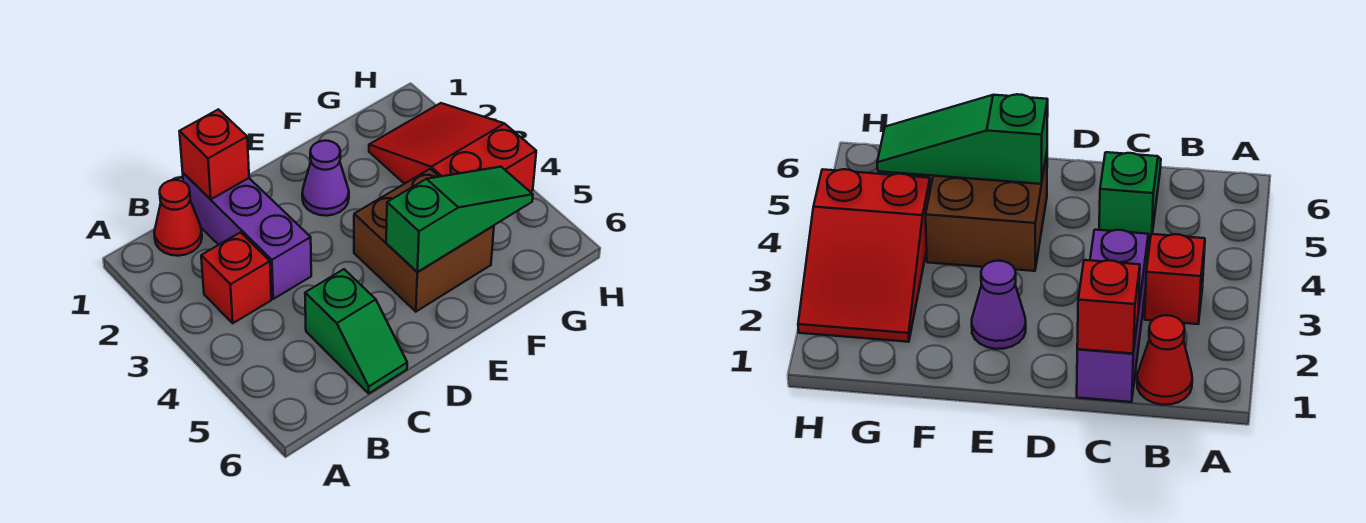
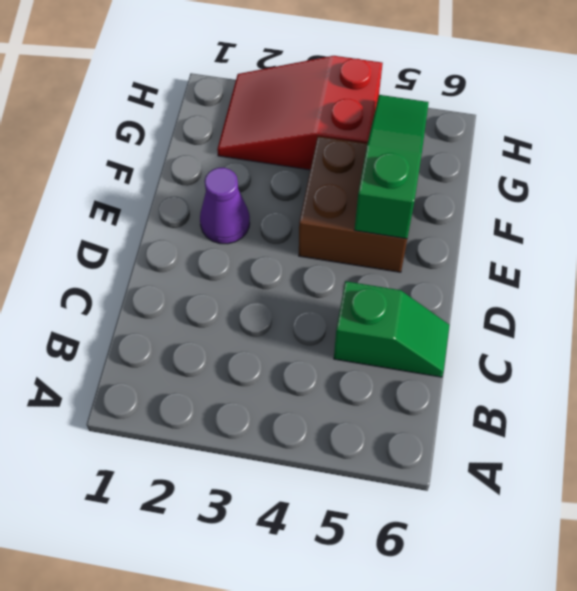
none -> red 1x1 cone [154,180,202,256]
none -> red 1x1 brick [201,232,271,323]

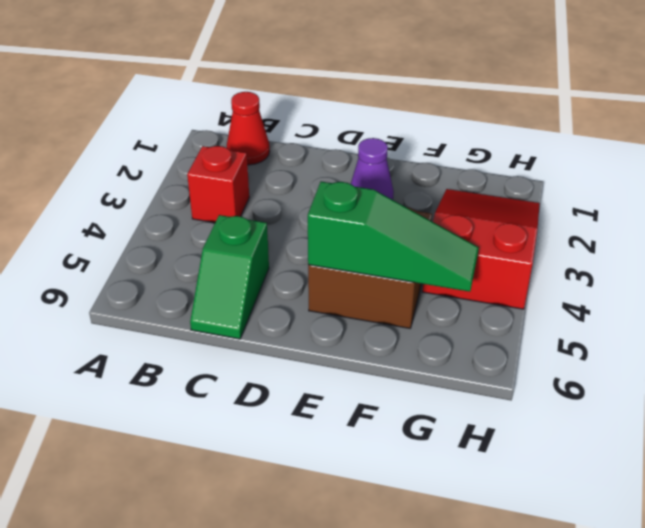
none -> purple 1x3 brick [183,173,311,299]
none -> red 1x1 brick [179,109,249,199]

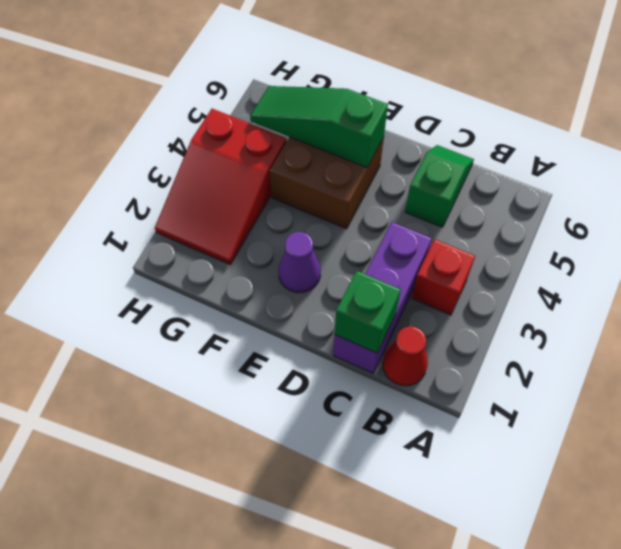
green 1x1 brick [335,271,401,353] -> red 1x1 brick [179,109,249,199]

